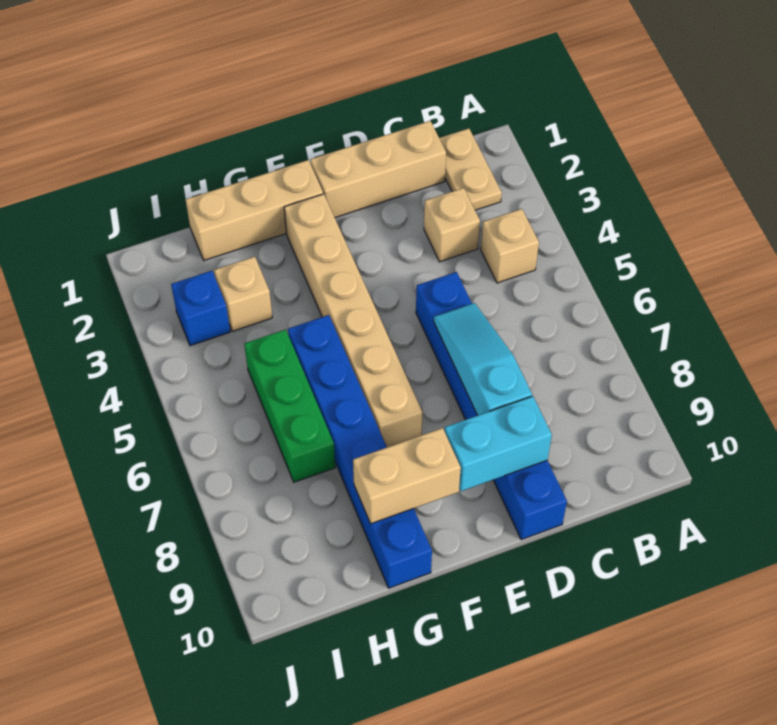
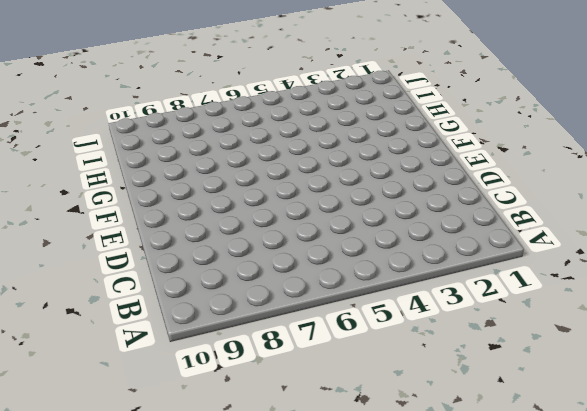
none -> tan 1x2 plate [439,128,502,210]
none -> tan 1x1 brick [481,209,539,283]
none -> tan 1x3 brick [310,121,446,217]

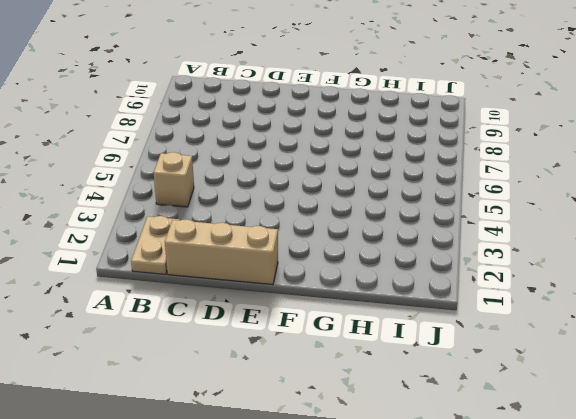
none -> tan 1x1 brick [424,188,480,262]
none -> blue 1x6 brick [416,272,567,540]
none -> tan 1x3 brick [186,160,323,260]

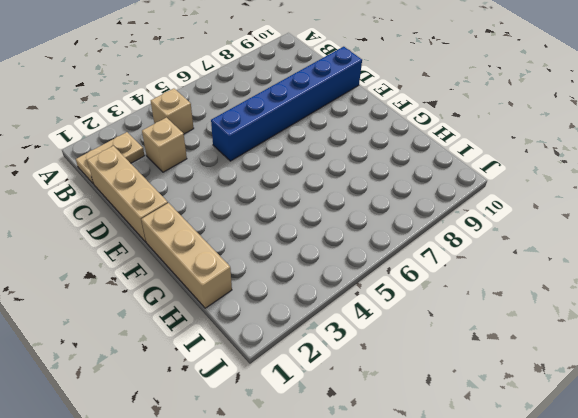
none -> tan 1x6 brick [284,194,423,447]
none -> blue 1x6 brick [288,315,432,588]
none -> tan 1x1 brick [214,257,272,331]

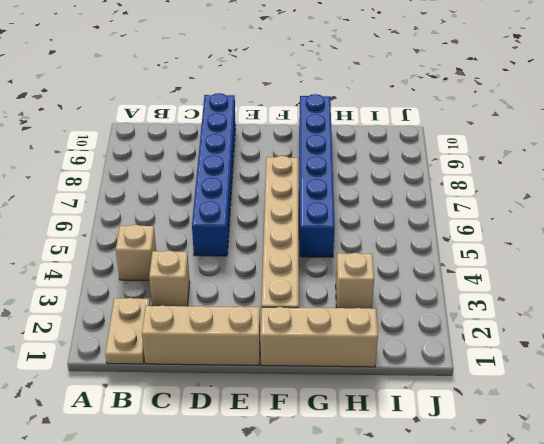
none -> green 1x3 brick [244,330,335,482]
none -> blue 1x1 brick [171,271,230,346]
none -> cyan 1x3 slope [434,303,532,415]

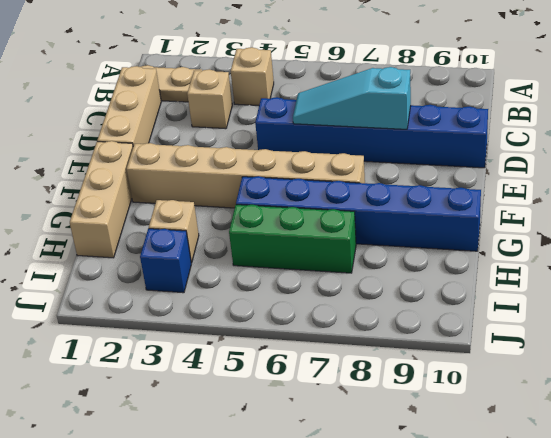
none -> cyan 1x2 brick [445,396,552,491]
none -> tan 1x2 brick [353,428,461,524]

